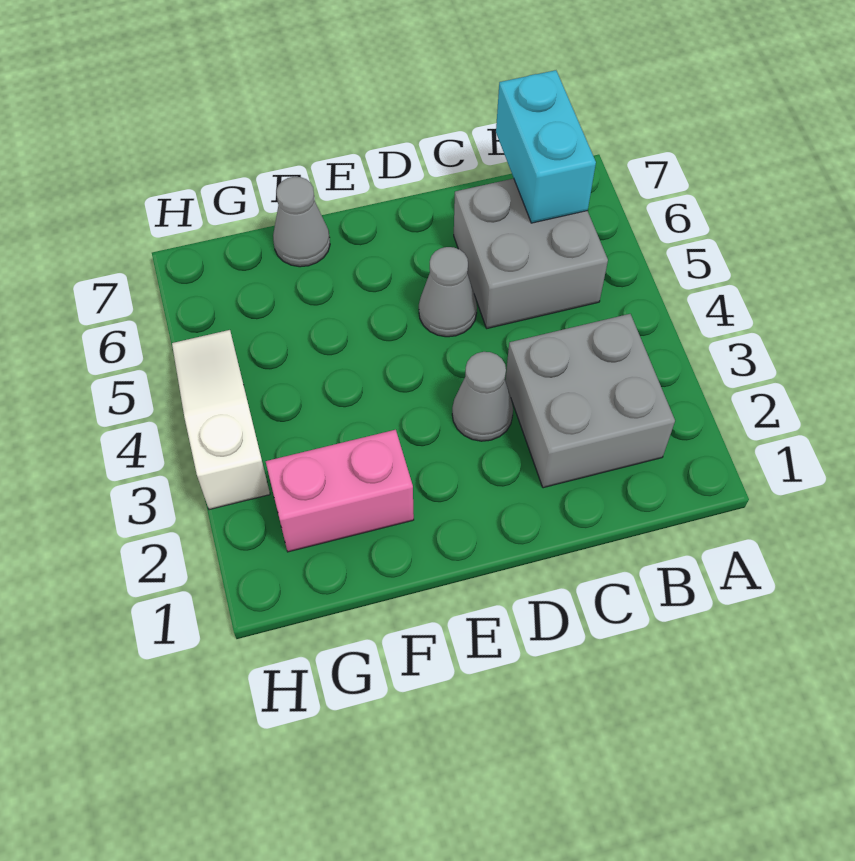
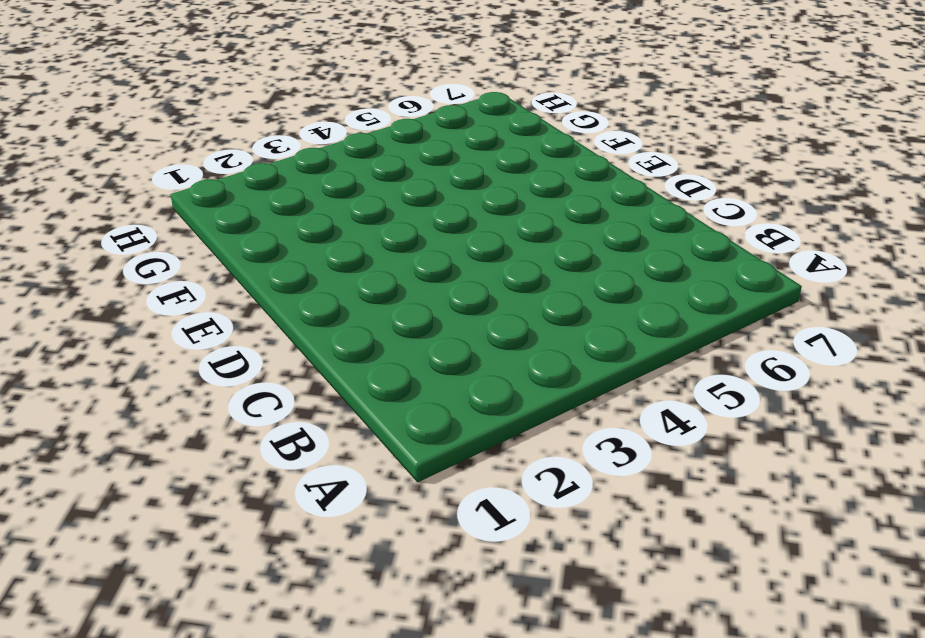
none -> grey 2x2 brick [505,314,675,488]
none -> grey 2x2 brick [454,179,608,328]

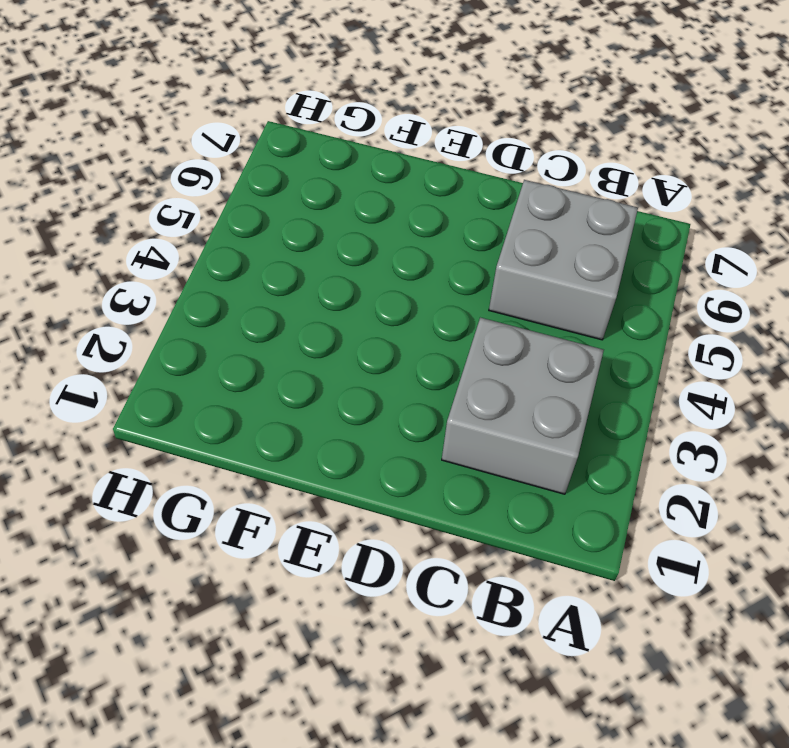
none -> grey 1x1 cone [452,352,513,441]
none -> grey 1x1 cone [419,247,477,337]

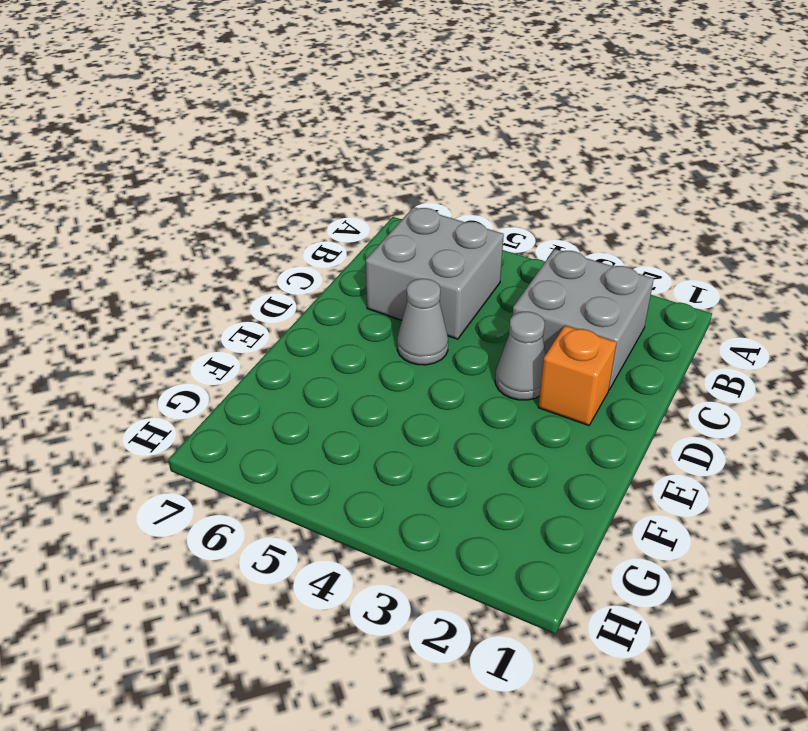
orange 1x1 brick [538,325,617,425] -> none
none -> pink 1x2 brick [266,430,414,552]
none -> grey 1x1 cone [273,177,330,267]

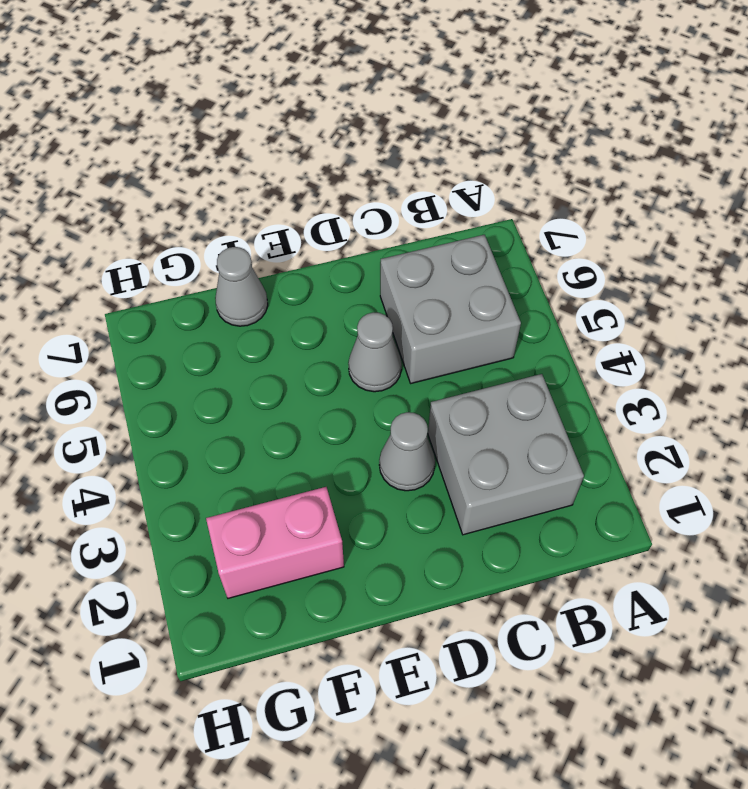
none -> white 1x3 slope [172,330,270,510]
none -> cyan 1x2 brick [496,70,596,223]

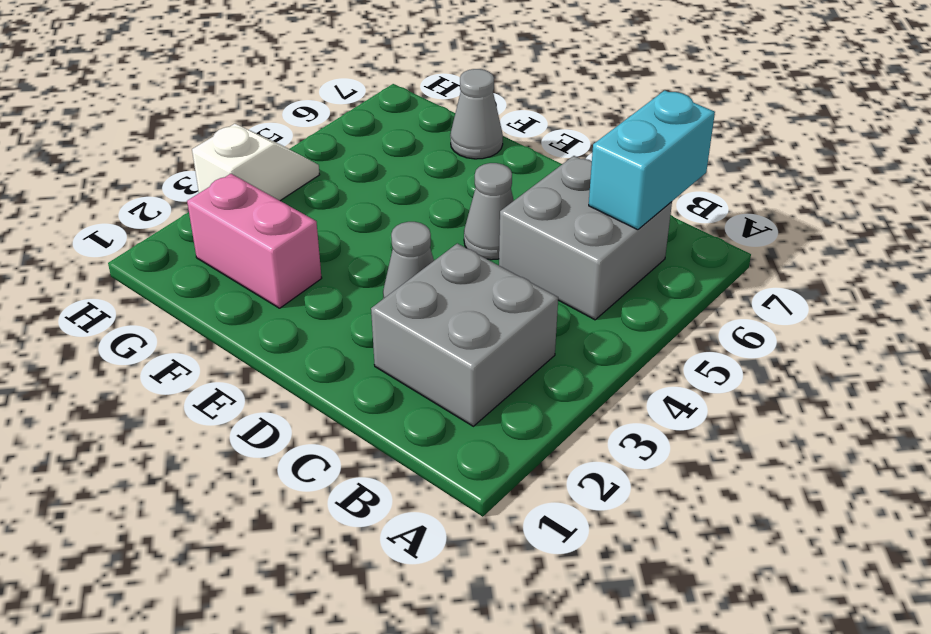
white 1x2 slope [192,124,320,201] -> white 1x3 slope [172,330,270,510]

